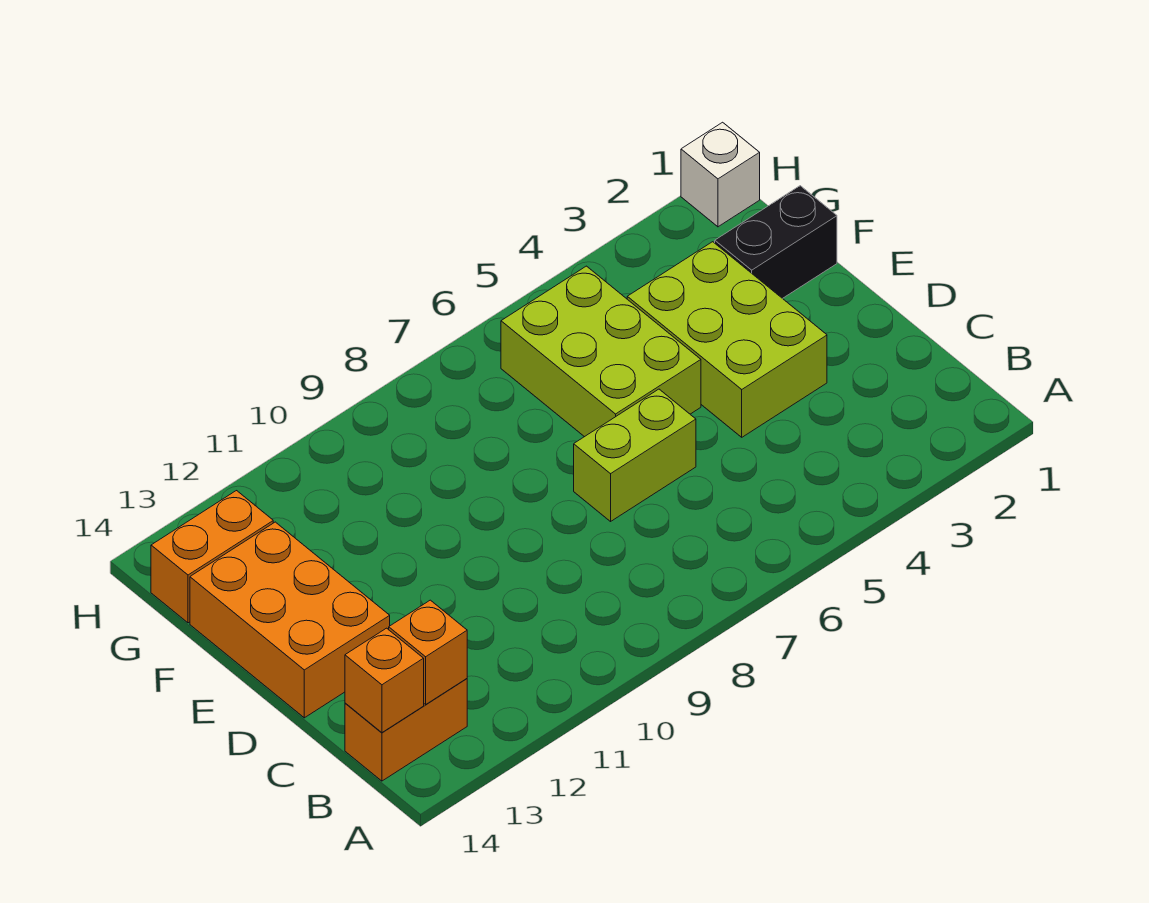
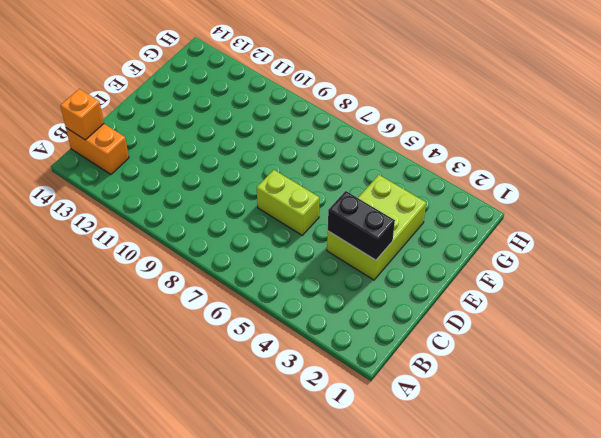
black 1x2 brick [328,191,395,260] -> black 1x2 brick moved to [715,186,837,299]
none -> orange 2x3 brick [190,522,390,718]
none -> lime 2x3 brick [501,266,701,437]

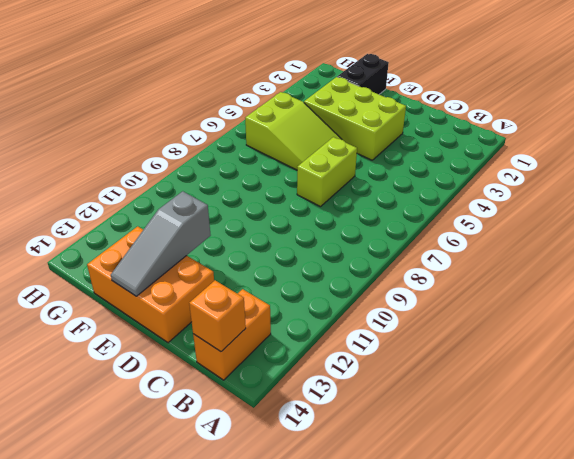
lime 2x3 slope [245,92,342,170] -> lime 2x3 brick [501,266,701,437]
grey 1x3 slope [111,191,211,296] -> none
none -> orange 1x2 brick [151,491,273,623]
none -> white 1x1 brick [681,122,760,227]

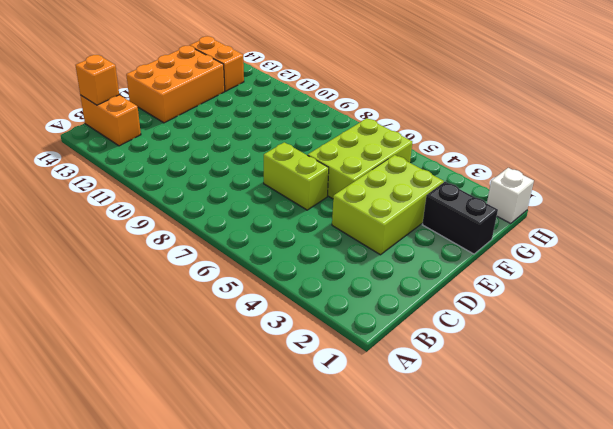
none -> orange 1x1 brick [389,600,467,704]

